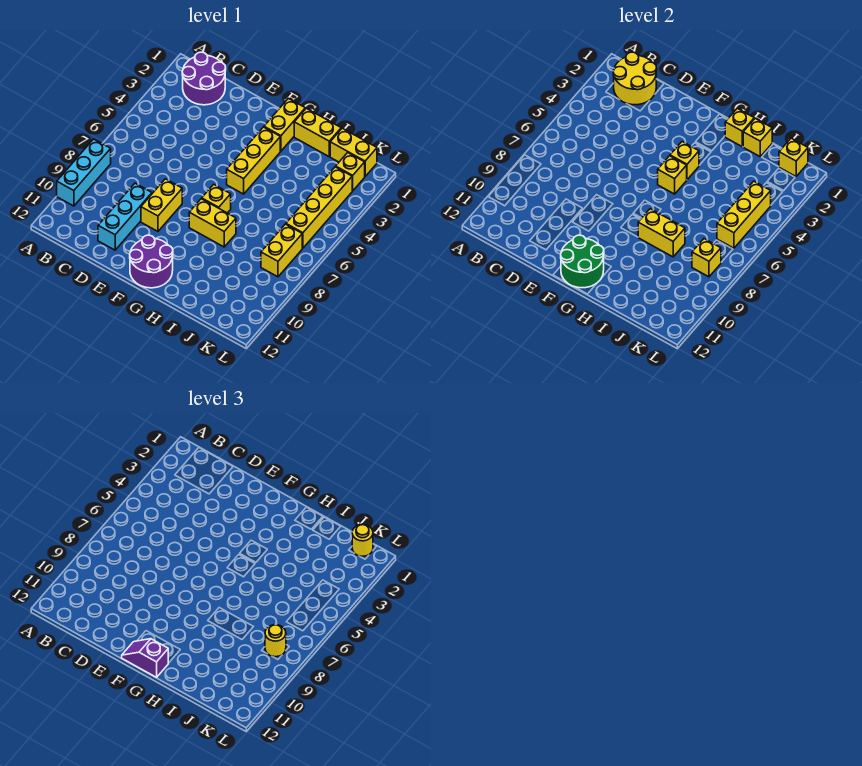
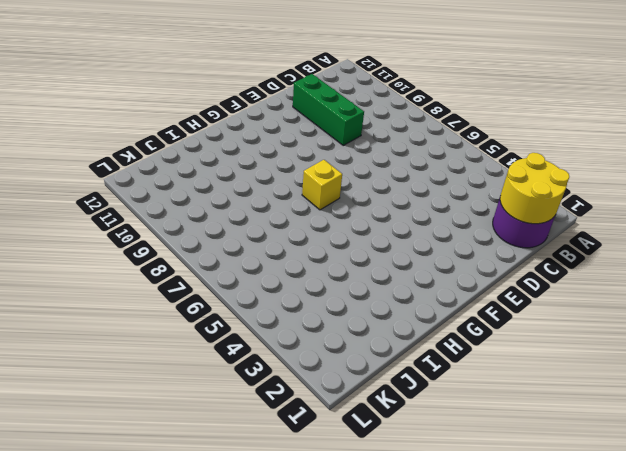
green 1x3 brick [293,74,364,145] -> cyan 1x3 brick [98,183,152,250]
none -> cyan 1x3 brick [57,139,111,206]
none -> yellow 1x2 brick [141,179,182,231]
none -> purple 2x2 round brick [130,235,173,288]

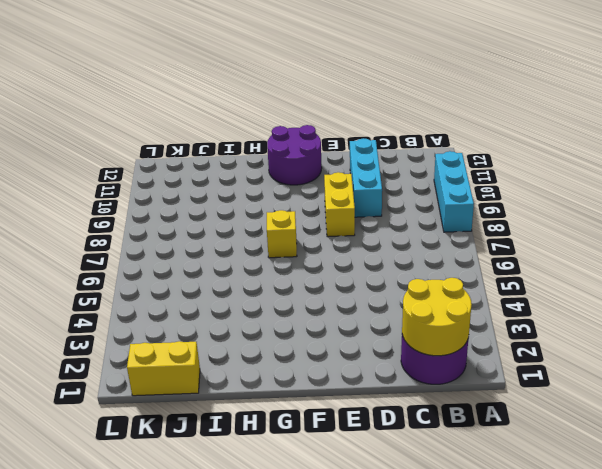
none -> yellow 1x2 brick [264,98,305,151]
none -> yellow 1x3 brick [227,127,280,194]
none -> yellow 1x2 brick [189,199,236,247]

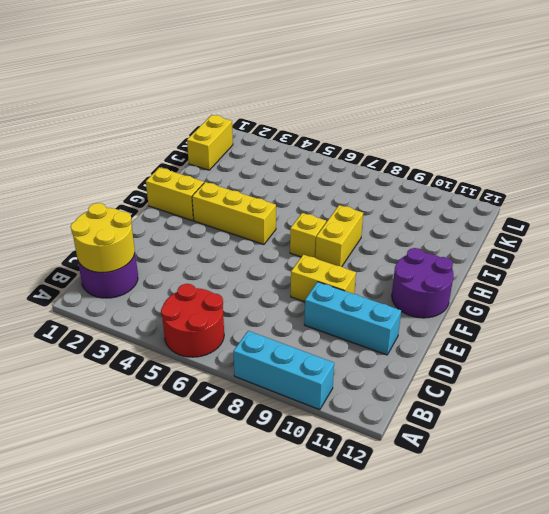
red 2x2 round brick [161,284,224,357] -> none
none -> yellow 1x2 brick [294,108,341,156]
none -> yellow 1x1 brick [336,153,365,191]
none -> yellow 1x4 brick [286,167,352,248]

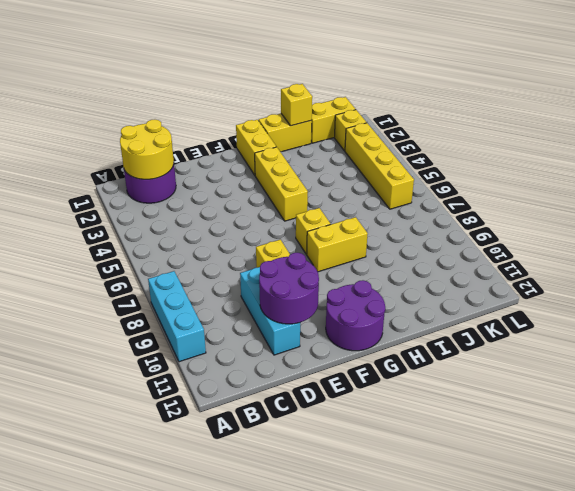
purple 2x2 round brick [259,253,319,324] -> none
none -> yellow 1x2 brick [261,224,302,277]
none -> green 2x2 round brick [561,235,604,288]
none -> yellow 1x1 brick [670,142,699,180]

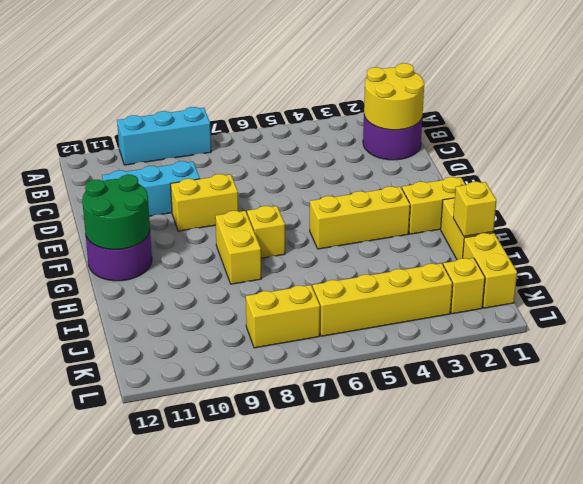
none -> yellow 1x1 brick [670,142,699,180]
none -> yellow 1x1 brick [658,156,687,194]
none -> yellow 1x1 brick [725,108,754,147]

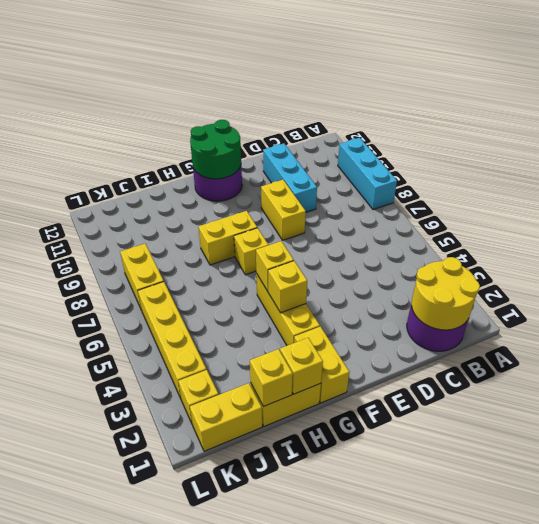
none -> yellow 1x2 brick [638,209,685,257]
none -> yellow 1x1 brick [779,138,808,176]
none -> yellow 1x3 brick [717,181,771,248]

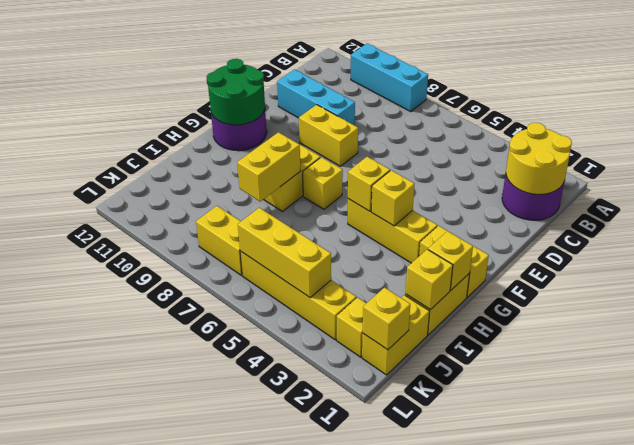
none -> yellow 1x1 brick [692,239,721,277]
none -> purple 1x2 slope [122,639,168,677]
none -> yellow 1x1 round brick [352,524,373,556]

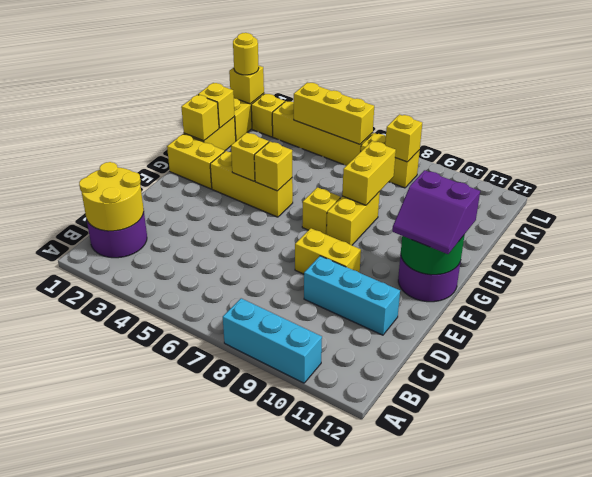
purple 2x2 slope [392,170,480,254] -> purple 1x2 slope [122,639,168,677]
none -> yellow 1x1 round brick [265,625,286,657]

